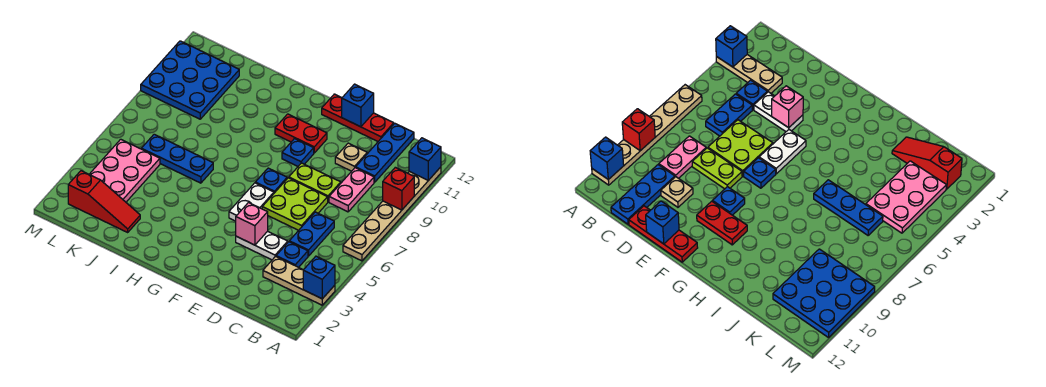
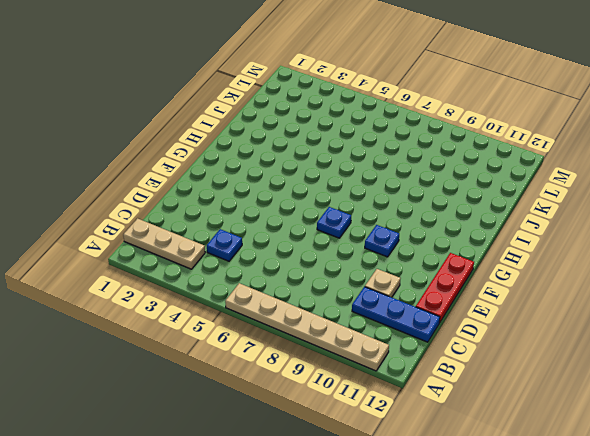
tan 1x3 plate [123,218,205,269] -> tan 1x3 plate turned to [263,256,335,305]
none -> blue 1x2 plate [289,212,334,256]
none -> pink 1x2 plate [329,168,374,212]
none -> white 1x2 plate [236,231,288,260]

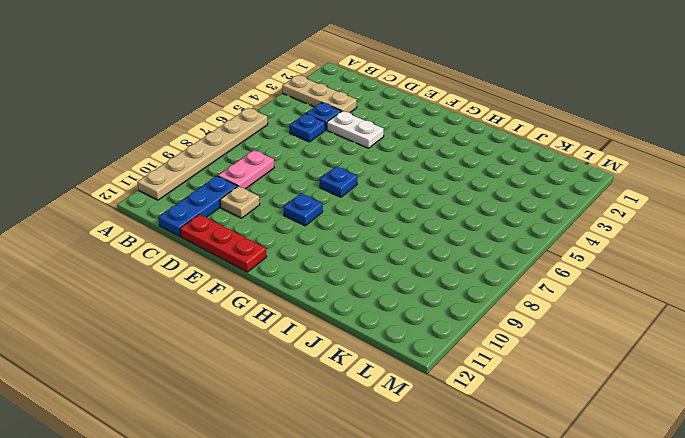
blue 1x1 plate [290,114,325,142] -> blue 1x2 plate [289,212,334,256]
none -> lime 2x2 plate [262,178,328,230]
none -> lime 1x2 plate [289,163,341,202]
none -> white 1x2 plate [229,183,274,221]

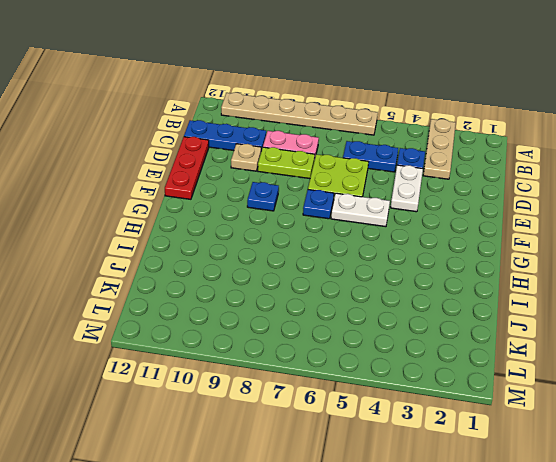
lime 1x2 plate [258,147,315,179] -> lime 1x2 plate turned to [289,163,341,202]
none -> red 1x2 plate [275,114,327,153]
none -> blue 1x3 plate [141,134,213,183]
none -> red 1x3 slope [68,171,140,232]

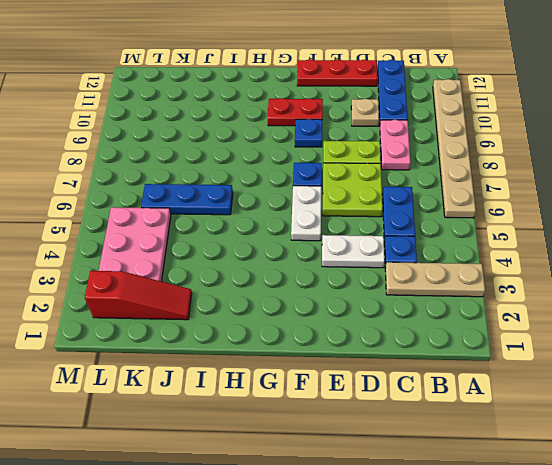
none -> blue 3x3 plate [141,41,239,119]
none -> blue 1x1 brick [303,256,335,299]
none -> red 1x1 brick [383,167,414,210]

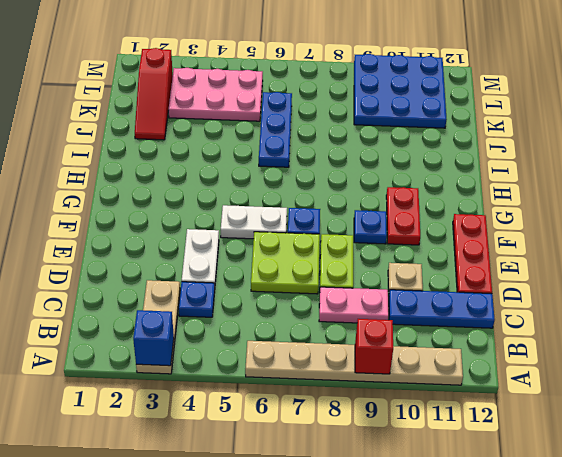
none -> blue 1x2 plate [289,212,334,256]
none -> blue 1x1 brick [409,138,441,180]
none -> pink 1x1 brick [236,203,268,245]

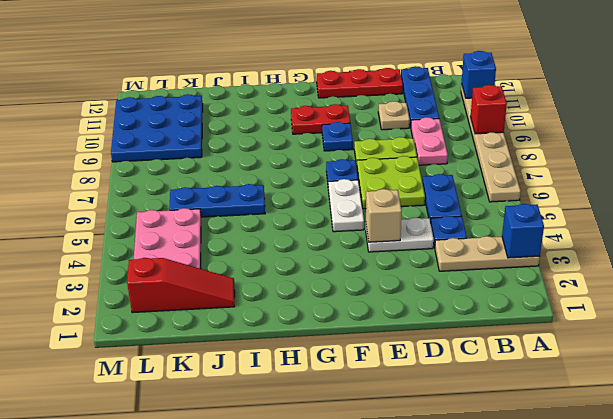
tan 1x1 brick [366,189,402,242] -> pink 1x1 brick [236,203,268,245]
none -> blue 1x1 brick [342,84,374,127]

